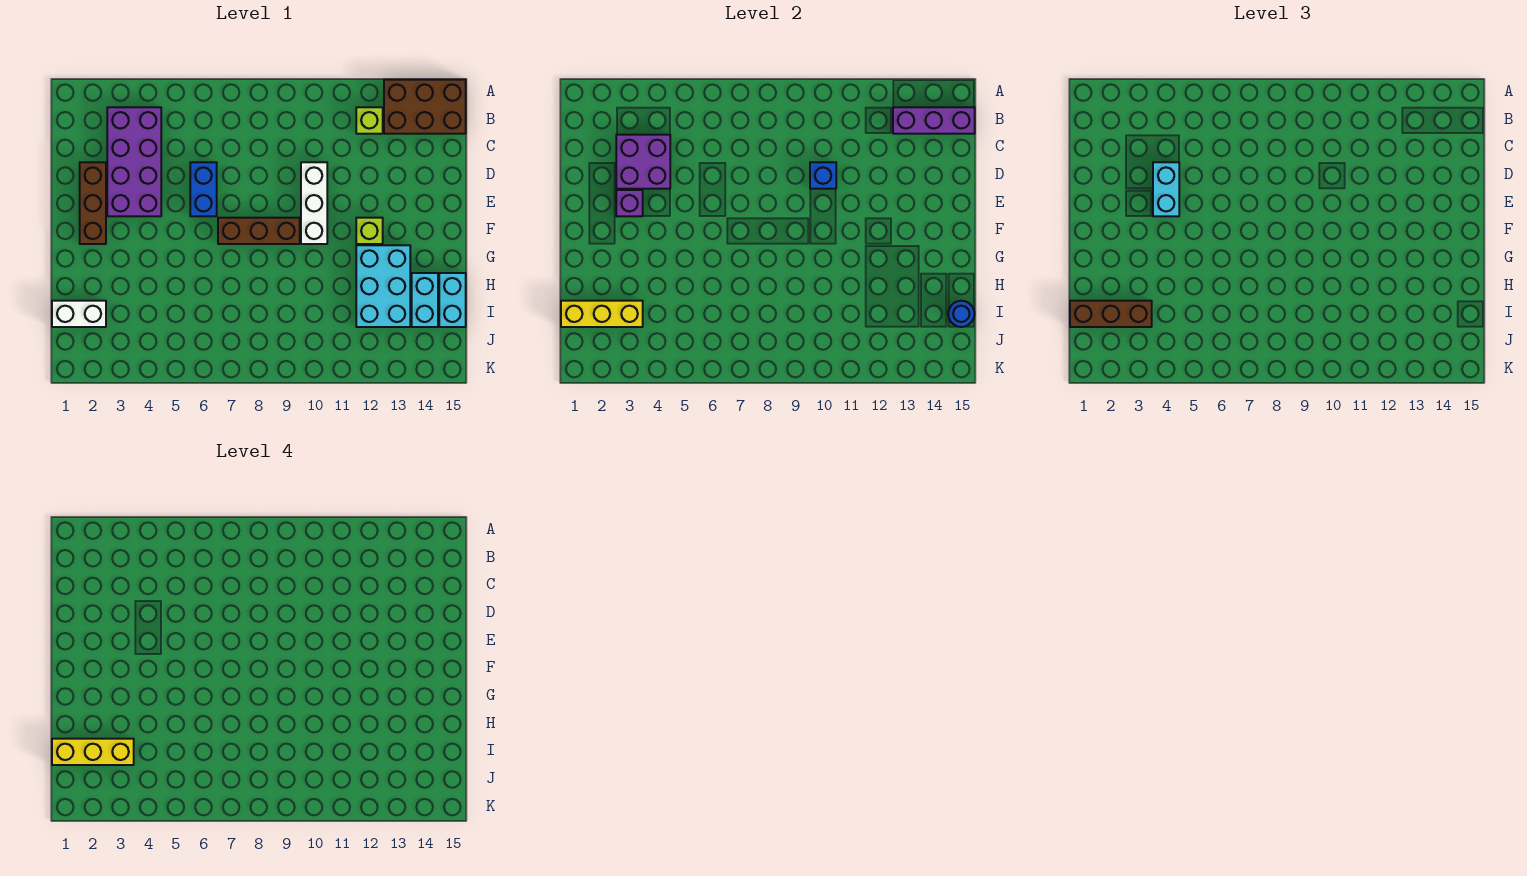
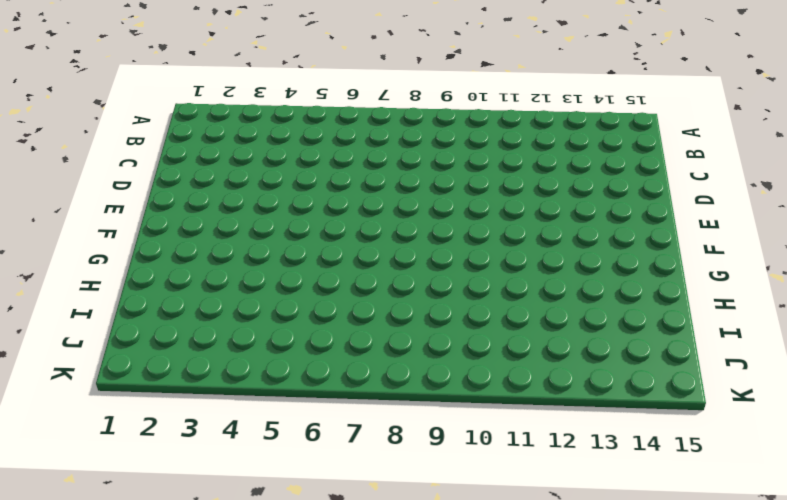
none -> brown 2x3 brick [384,80,466,134]
none -> purple 2x4 brick [107,107,161,216]
none -> lime 1x1 brick [356,107,383,134]

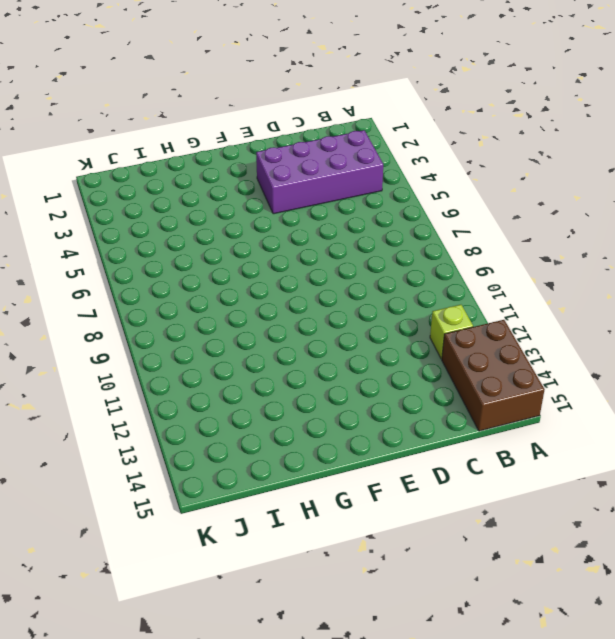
none -> brown 1x3 brick [80,162,106,244]
none -> blue 1x2 brick [190,162,217,216]
none -> white 1x3 brick [301,162,327,244]

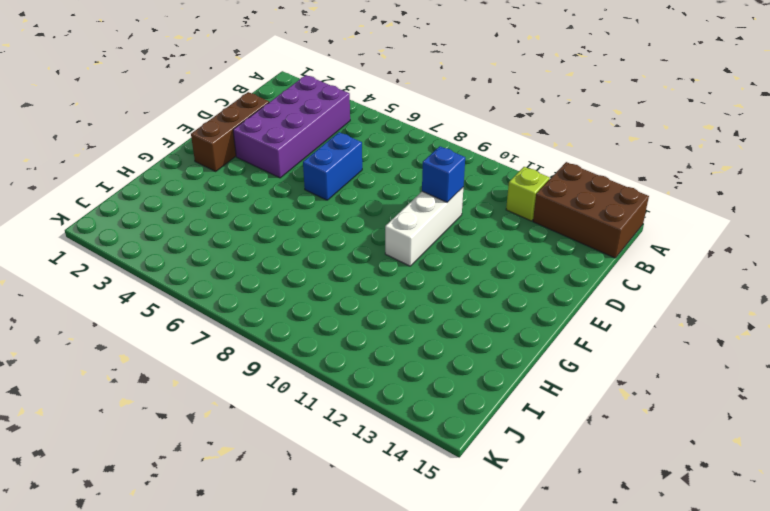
none -> brown 1x3 brick [218,218,300,244]
none -> lime 1x1 brick [356,218,383,244]
none -> cyan 2x3 brick [356,245,410,327]

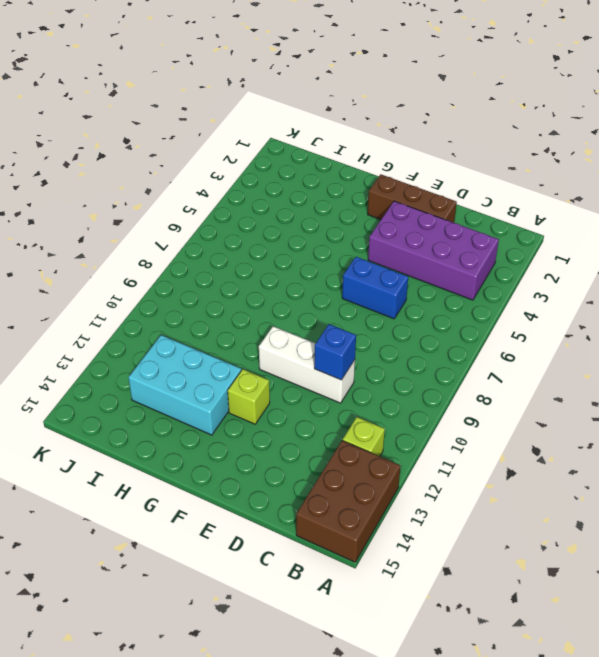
none -> brown 1x3 brick [218,218,300,244]
none -> cyan 1x2 brick [412,273,438,327]
none -> cyan 1x2 brick [439,273,466,327]

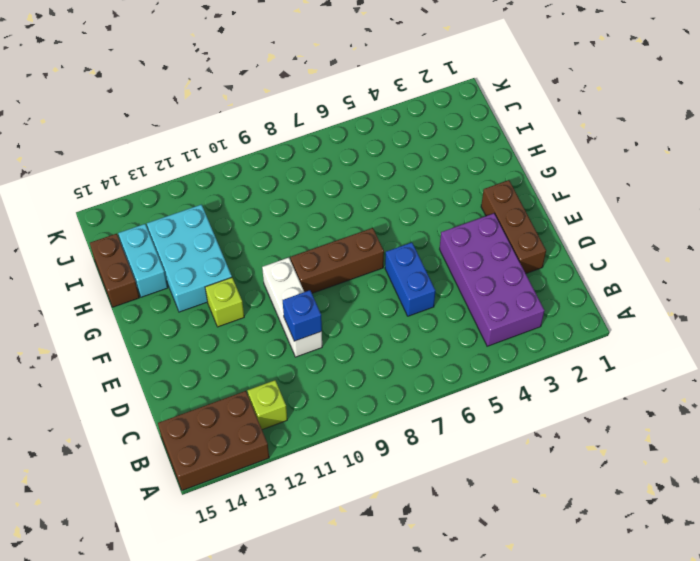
brown 1x2 brick [90,234,139,307] -> cyan 1x2 brick [439,273,466,327]
none -> white 1x2 brick [52,301,106,327]
none -> purple 1x3 brick [893,107,975,134]
none -> purple 2x2 brick [616,135,670,189]

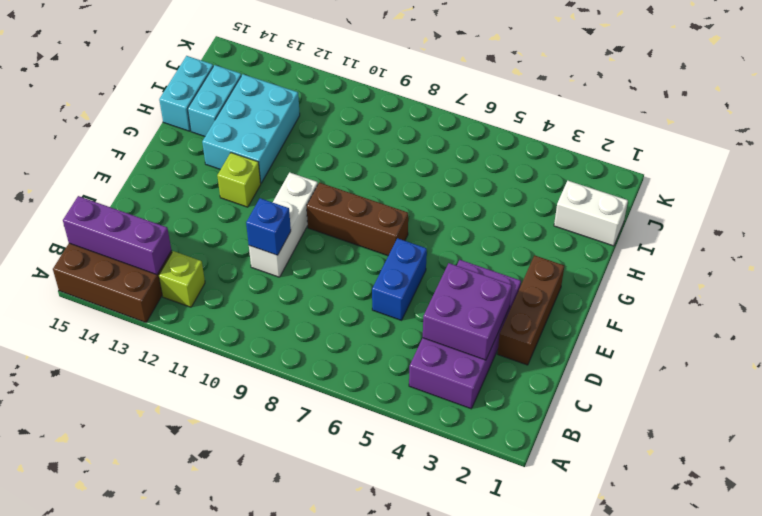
none -> purple 1x1 brick [616,190,643,216]
none -> yellow 1x3 brick [561,301,643,327]
none -> blue 1x1 round brick [948,301,974,327]

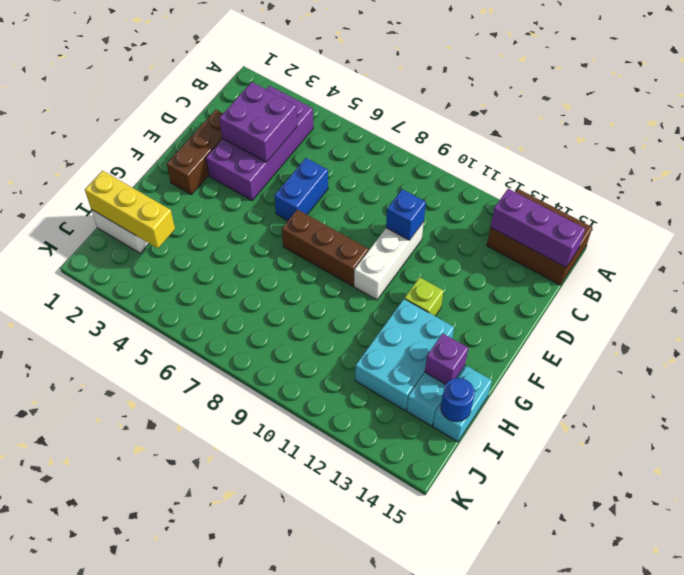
purple 1x1 brick [425,333,468,384] -> purple 1x1 brick moved to [616,190,643,216]
none -> lime 1x1 brick [356,107,383,134]
none -> cyan 1x2 brick [1153,162,1179,216]
none -> brown 1x3 brick [1070,301,1152,327]

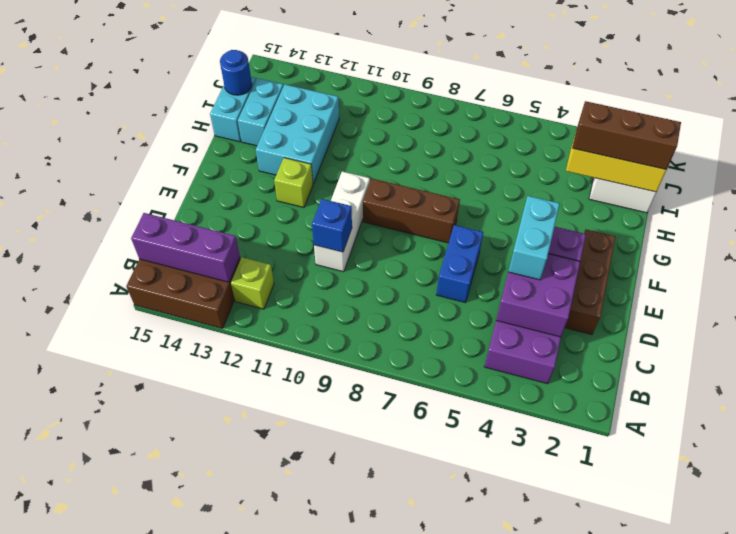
none -> yellow 1x3 brick [52,739,134,765]

